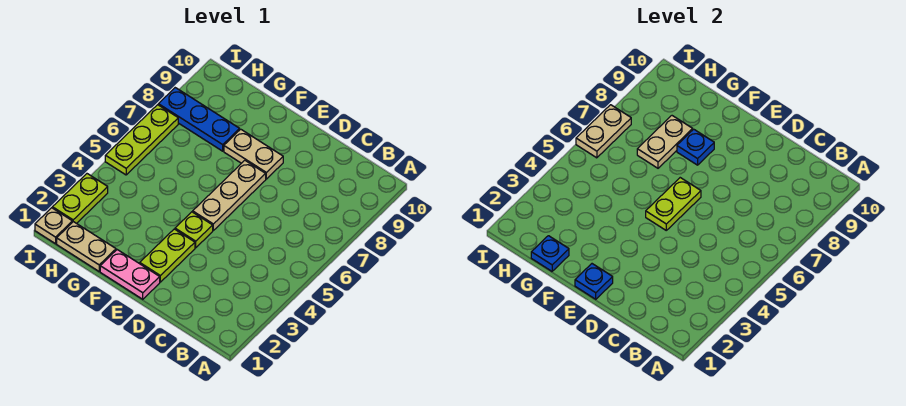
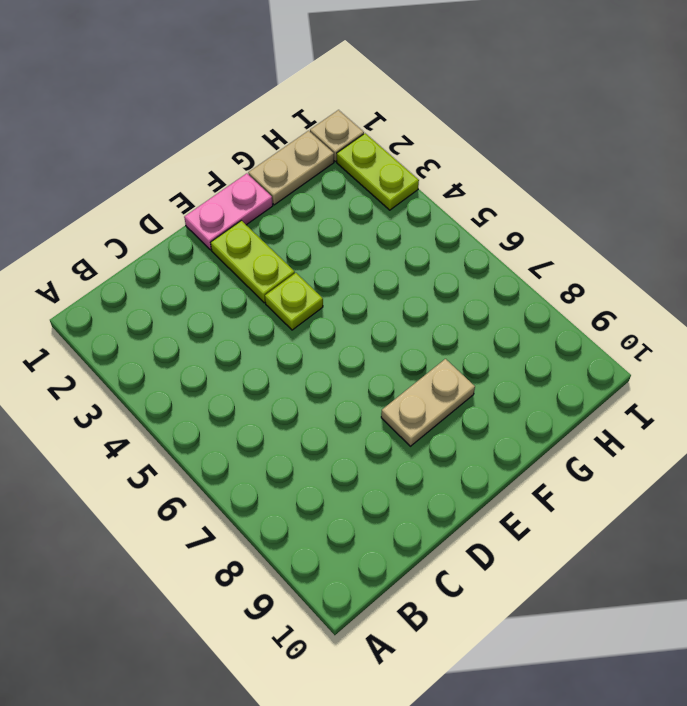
none -> tan 1x3 plate [193,160,266,230]
none -> blue 1x3 plate [158,88,240,151]
none -> lime 1x3 plate [105,105,178,175]

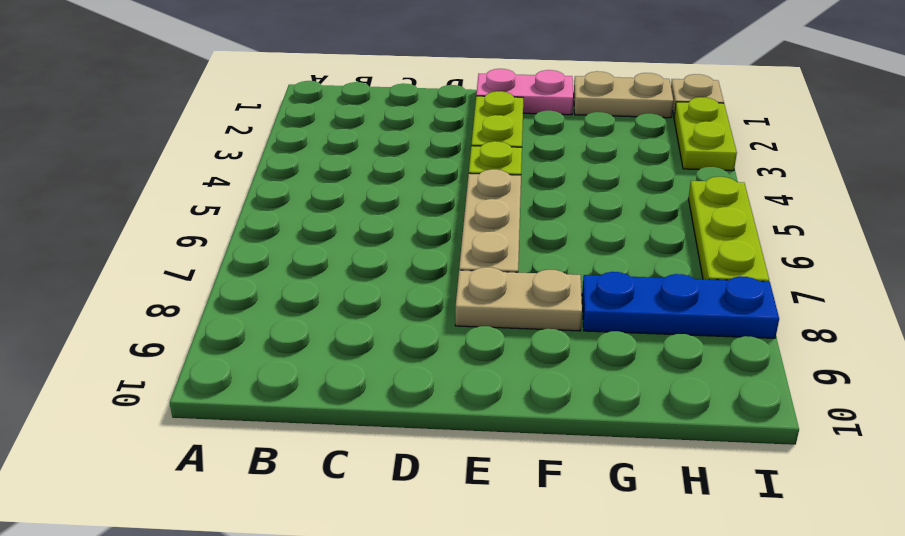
none -> blue 1x1 plate [575,264,613,299]
none -> lime 1x2 plate [646,178,701,230]
none -> blue 1x1 plate [677,129,714,165]

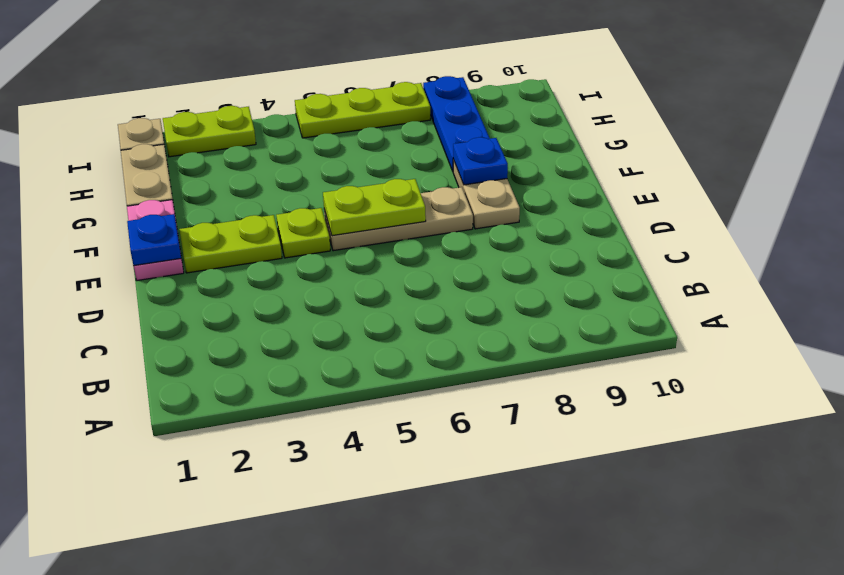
none -> blue 1x1 plate [531,236,569,271]
none -> tan 1x2 plate [637,116,693,168]
none -> tan 1x2 plate [576,105,631,158]

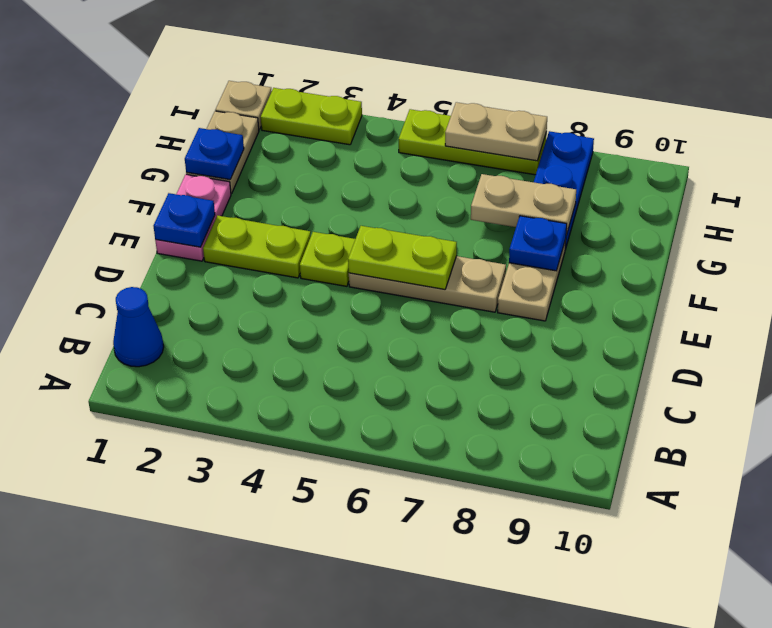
blue 1x1 cone [113,287,164,367] -> none

